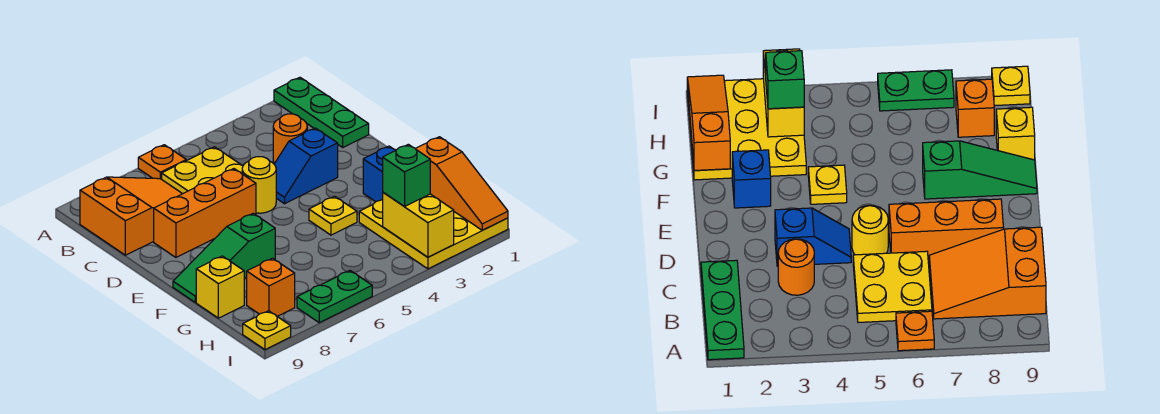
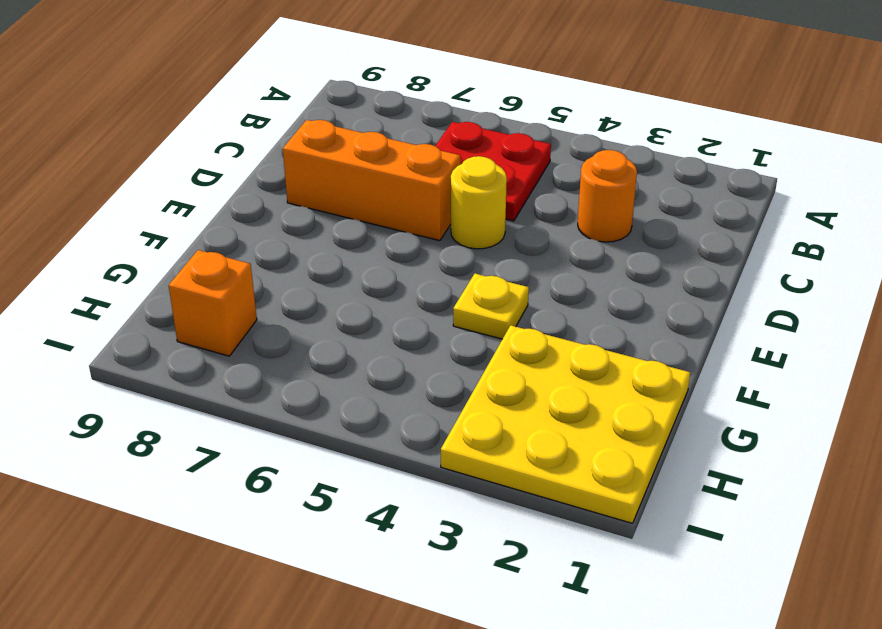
red 2x2 plate [435,122,551,221] -> yellow 2x2 plate [162,147,243,194]
none -> green 1x3 plate [274,77,369,147]
none -> orange 1x1 plate [138,145,186,179]
none -> orange 2x3 slope [80,177,182,255]

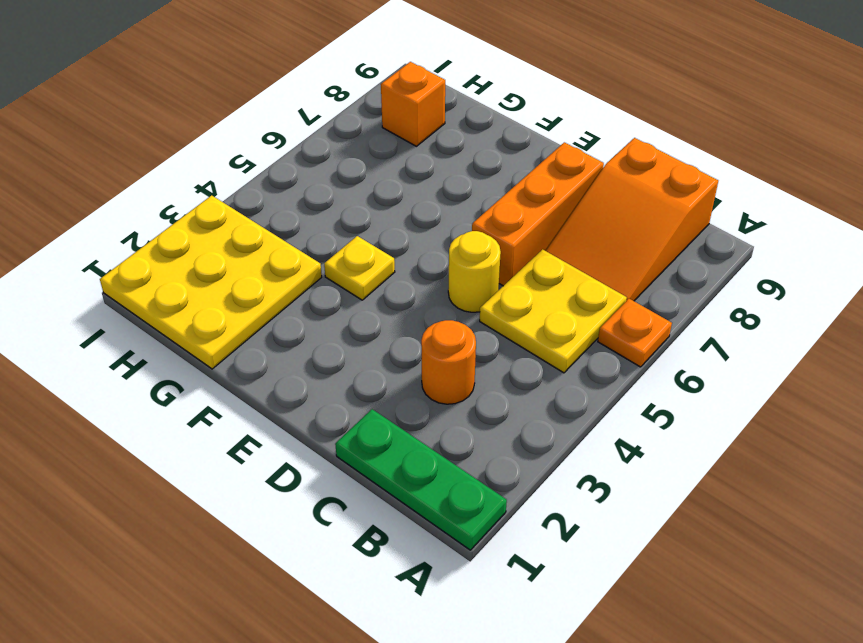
none -> blue 1x2 slope [274,128,338,204]
none -> blue 1x1 brick [363,146,396,202]
none -> green 1x3 slope [173,213,275,302]

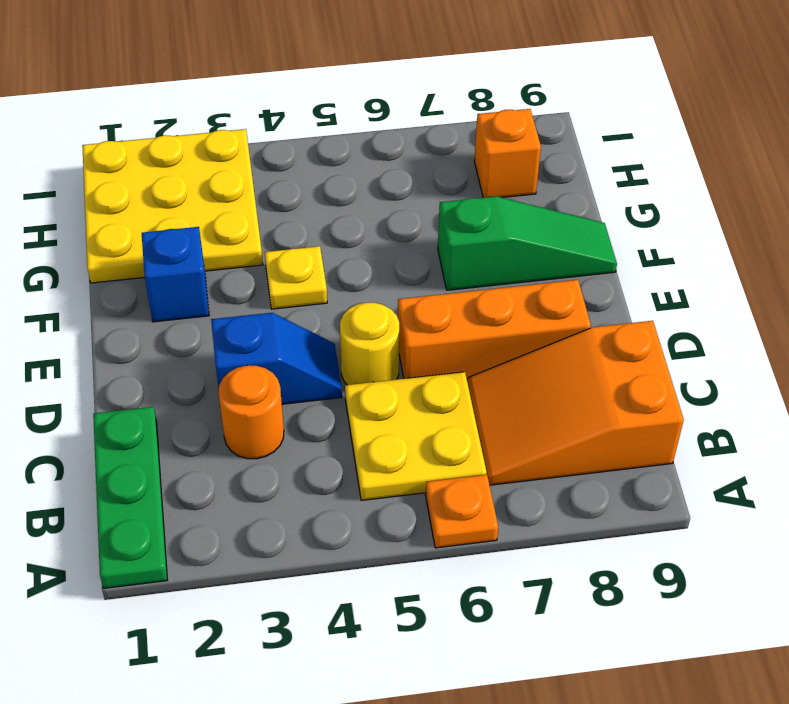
none -> yellow 1x1 brick [196,256,244,318]
none -> green 1x2 plate [297,271,372,323]
none -> yellow 1x1 plate [243,311,291,350]

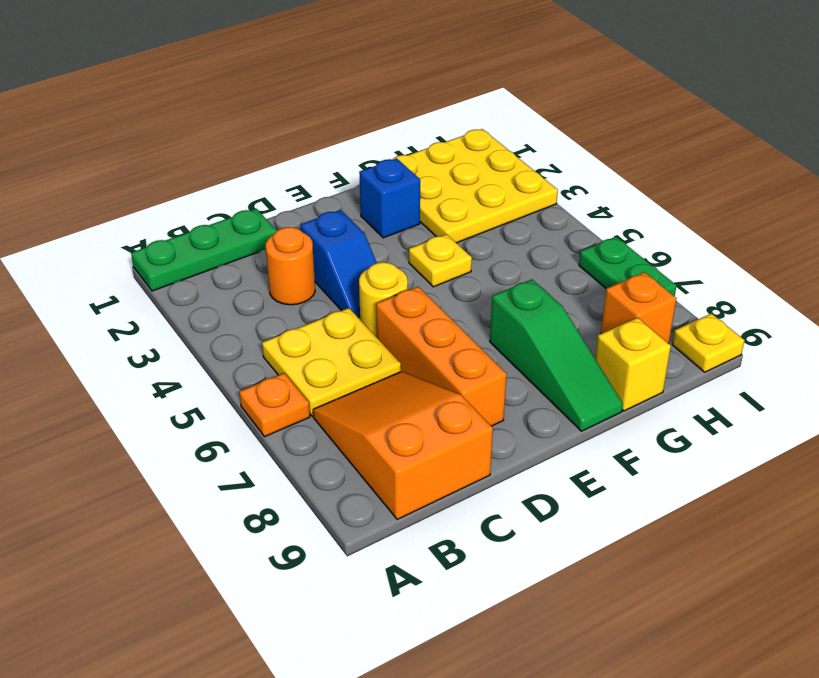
none -> orange 1x3 slope [415,137,508,230]
none -> yellow 1x2 brick [383,192,454,257]
none -> green 1x1 brick [383,144,430,207]

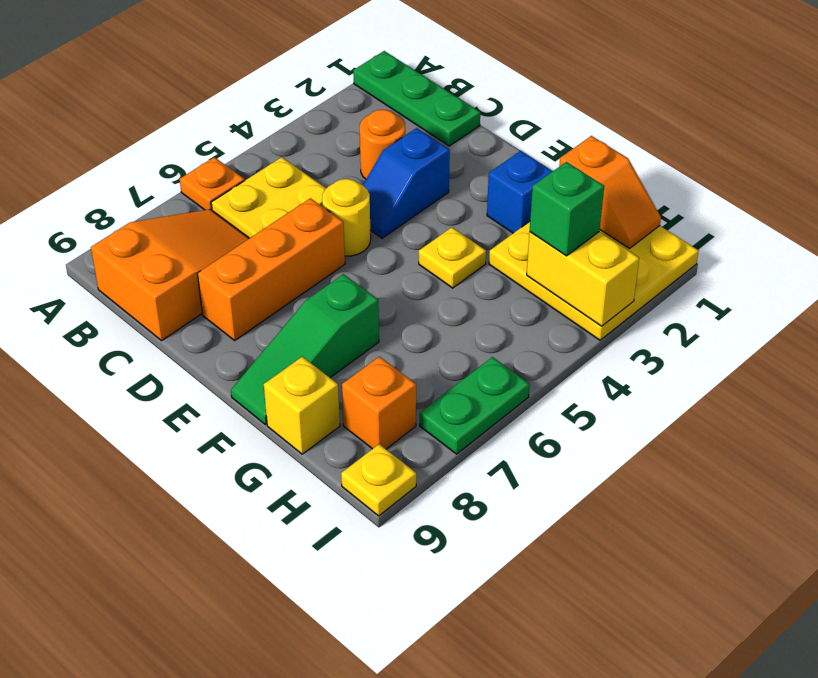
orange 1x2 slope [559,136,661,249] -> orange 1x3 slope [415,137,508,230]

